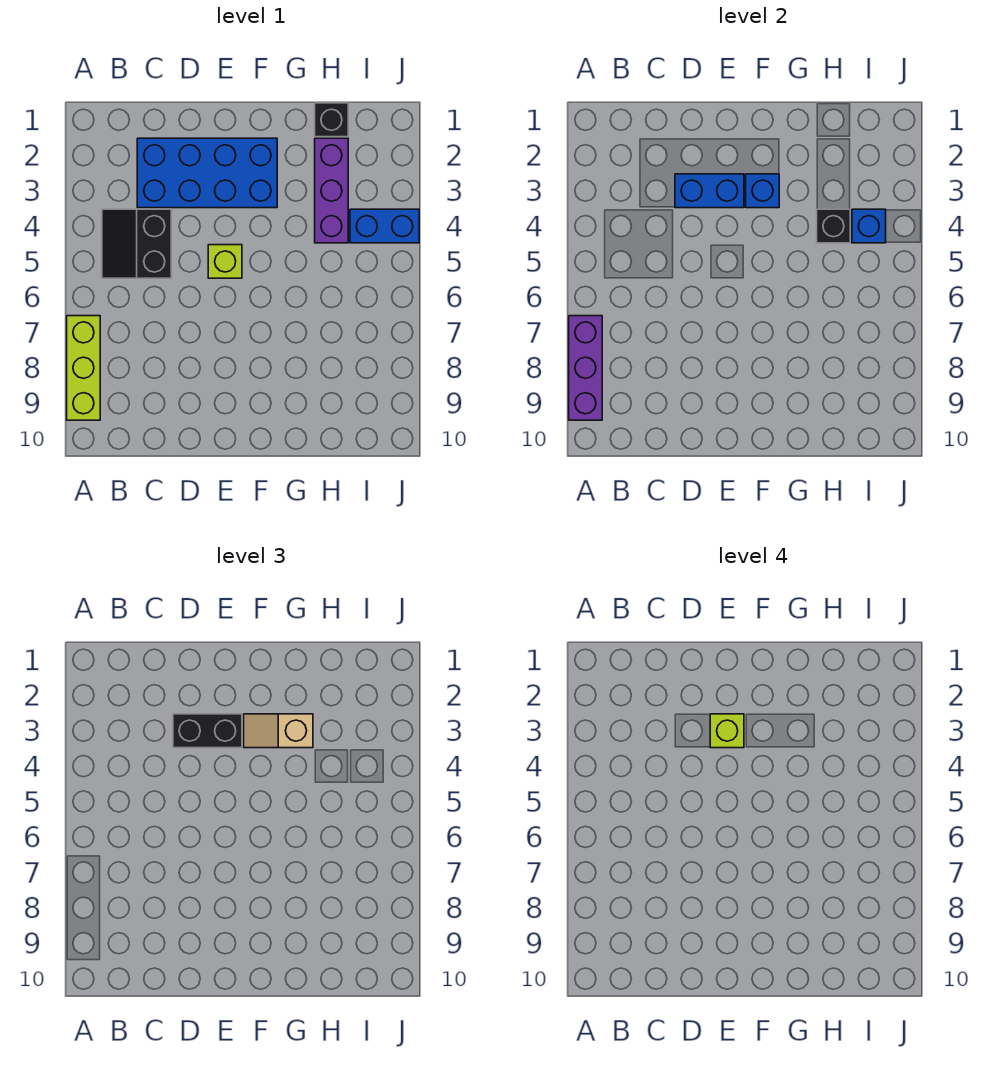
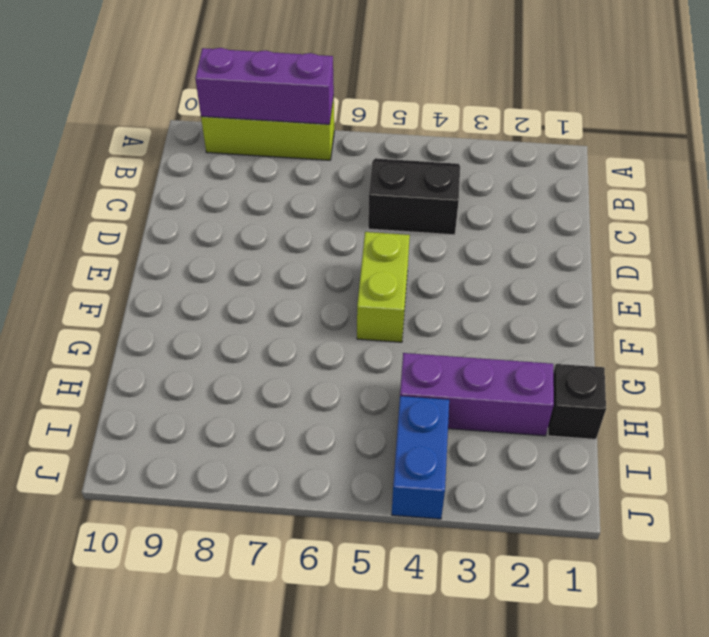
lime 1x2 brick [357,232,410,342] -> lime 1x1 brick [208,245,242,278]
none -> blue 2x4 brick [137,138,277,208]
none -> blue 1x2 brick [675,174,744,208]
none -> blue 1x1 brick [746,174,779,208]

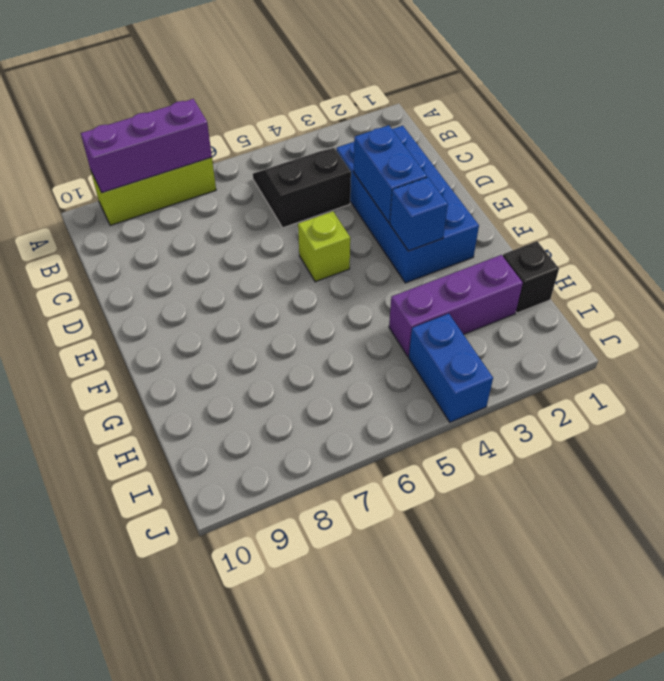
none -> black 1x1 brick [817,209,850,243]
none -> blue 1x1 brick [852,209,886,243]
none -> black 1x2 brick [173,714,242,748]

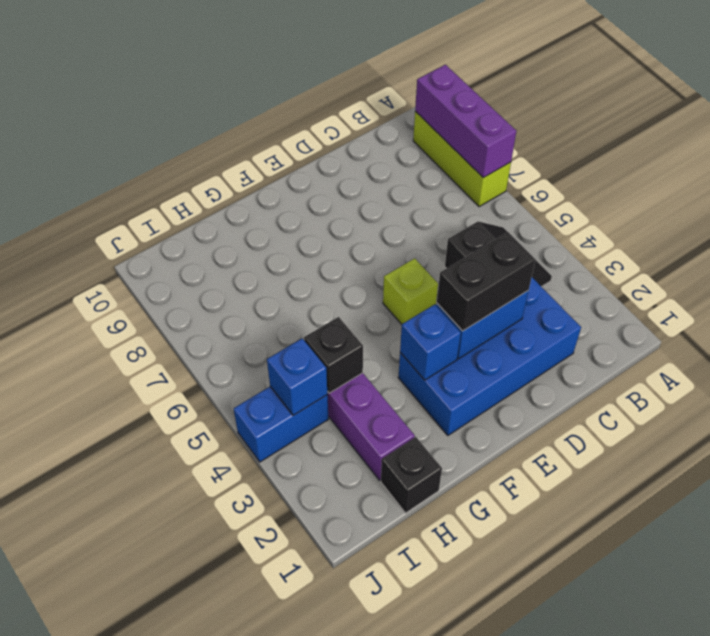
none -> tan 1x2 slope [244,714,313,748]
none -> lime 1x1 brick [710,714,744,748]

